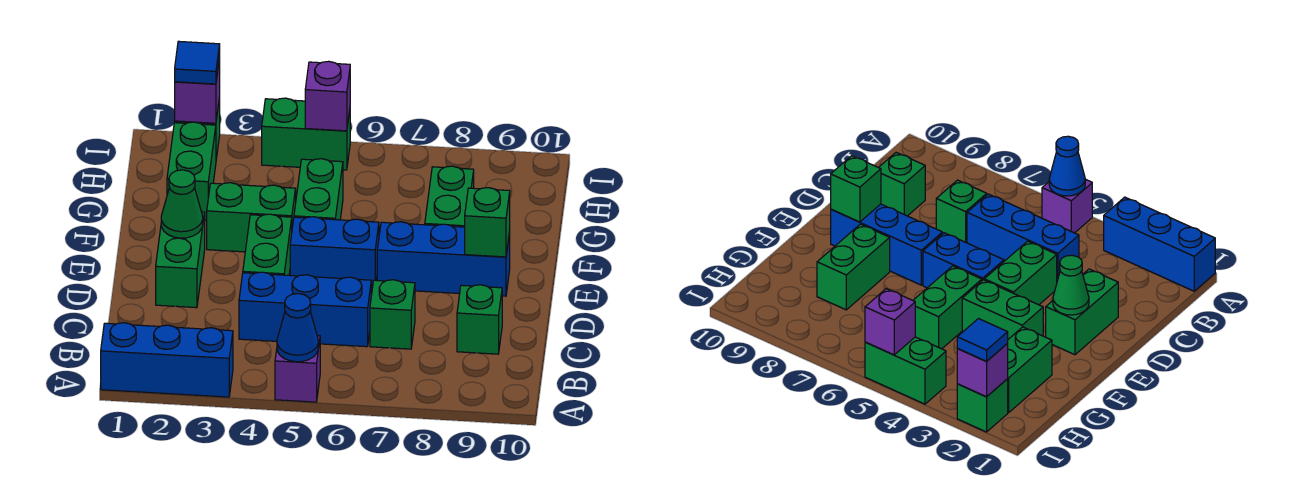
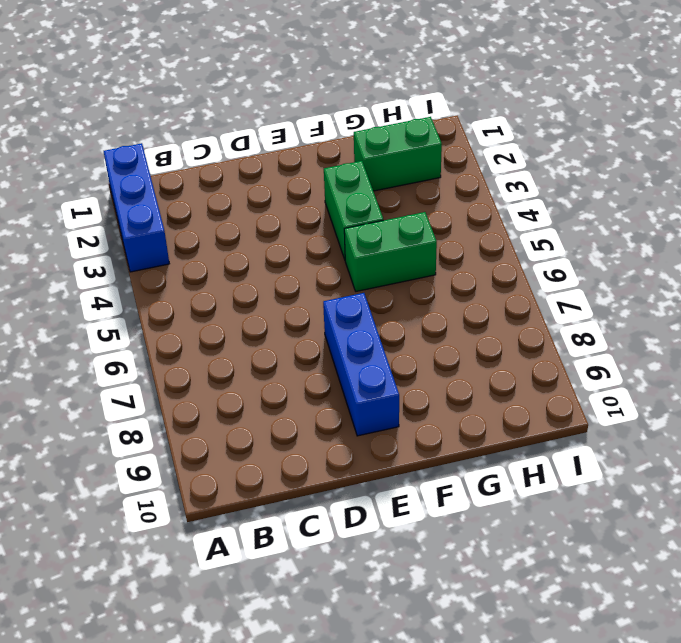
none -> purple 1x1 brick [275,336,320,402]
none -> blue 1x3 brick [239,272,371,347]
none -> green 1x1 brick [370,280,415,349]

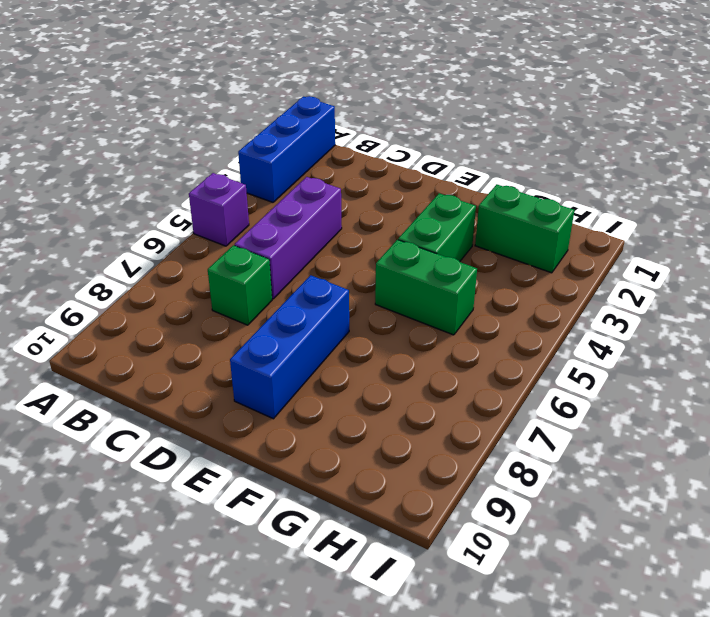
purple 1x3 brick [235,177,342,299] -> blue 1x3 brick [239,272,371,347]
none -> green 1x1 brick [457,285,502,354]
none -> green 1x2 brick [156,212,205,308]
none -> green 1x2 brick [243,214,292,275]

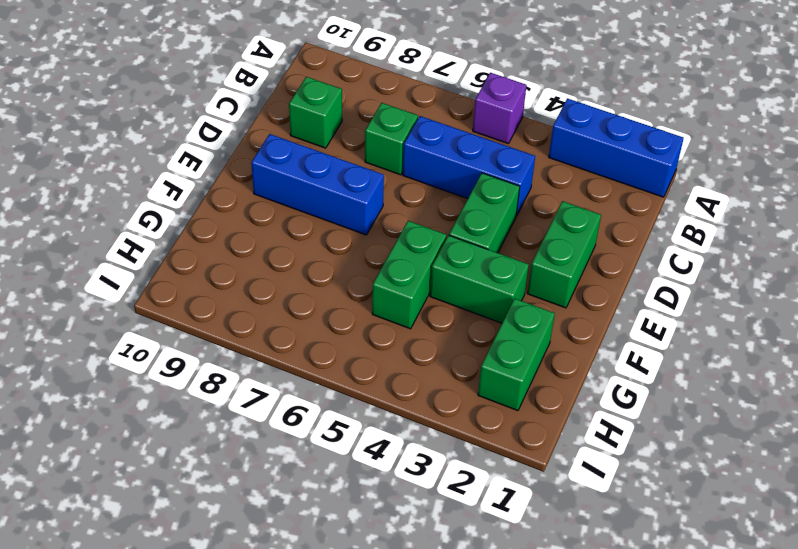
none -> blue 1x2 brick [290,217,379,288]
none -> green 1x2 brick [425,166,474,227]
none -> green 1x1 brick [957,379,1008,432]

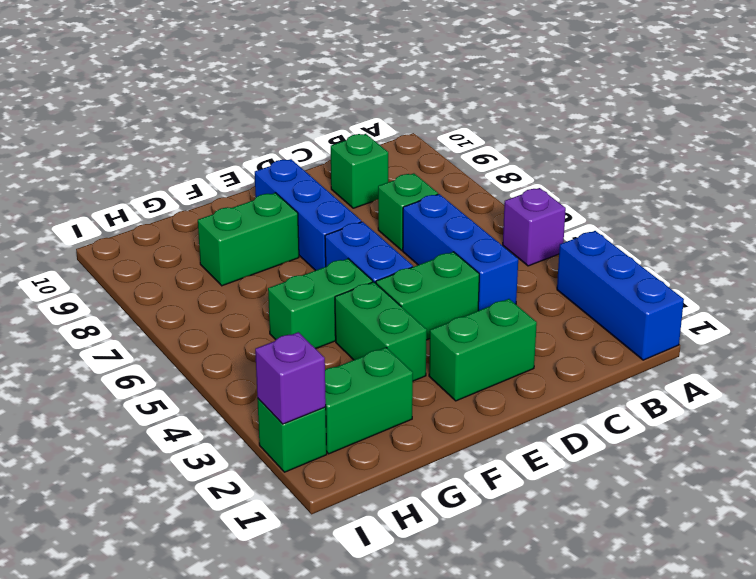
none -> green 1x2 brick [262,98,350,170]
none -> blue 1x1 cone [277,294,318,362]
none -> green 1x1 cone [161,170,203,238]

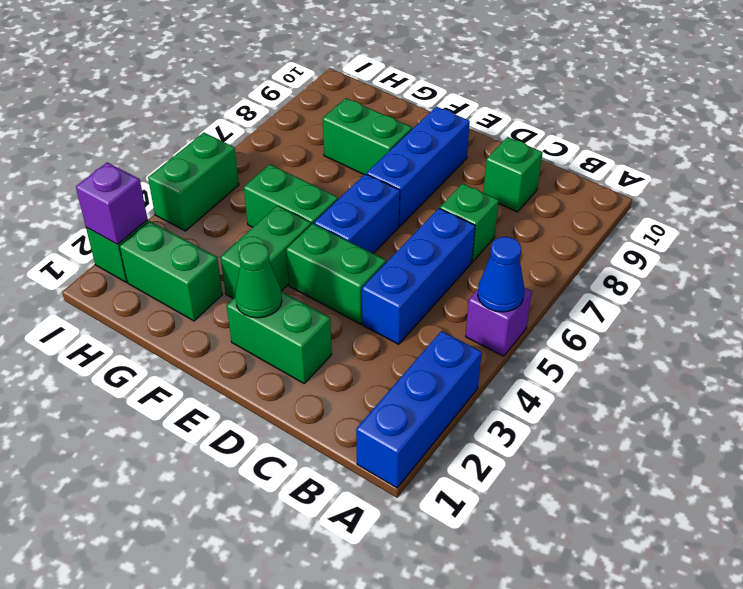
none -> green 1x1 brick [465,188,510,257]
none -> purple 1x1 brick [305,61,350,131]
none -> blue 1x1 tile [175,41,220,84]

